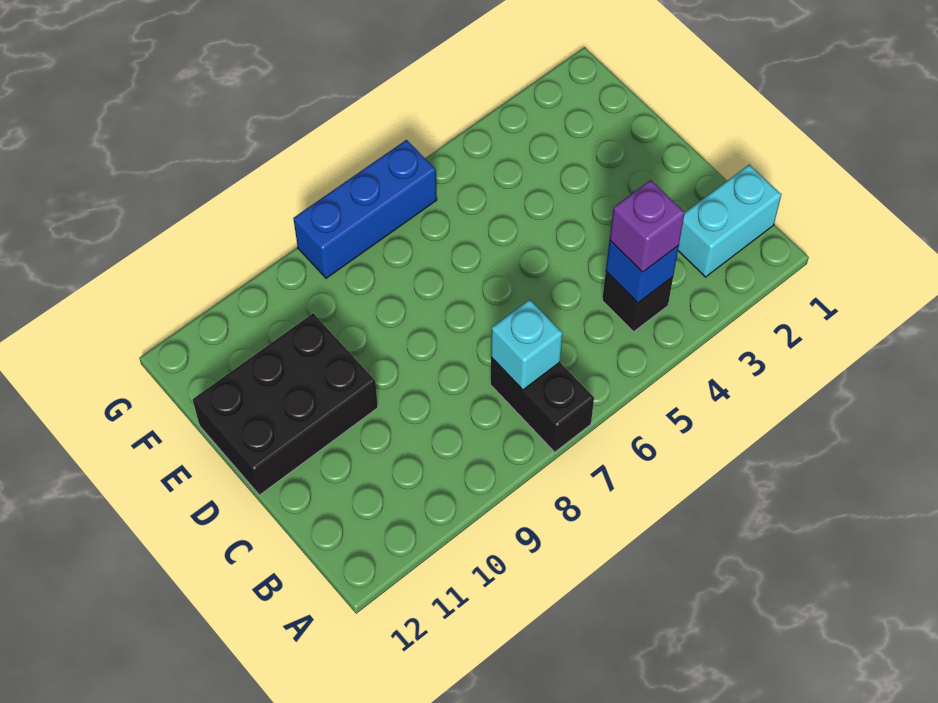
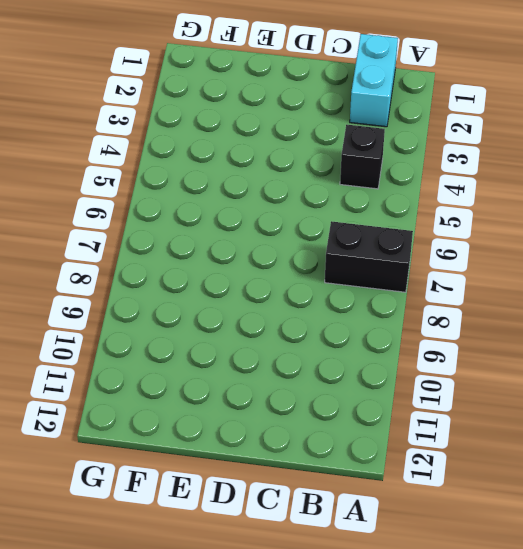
none -> black 2x3 brick [193,313,378,495]
none -> blue 1x3 brick [293,140,437,278]

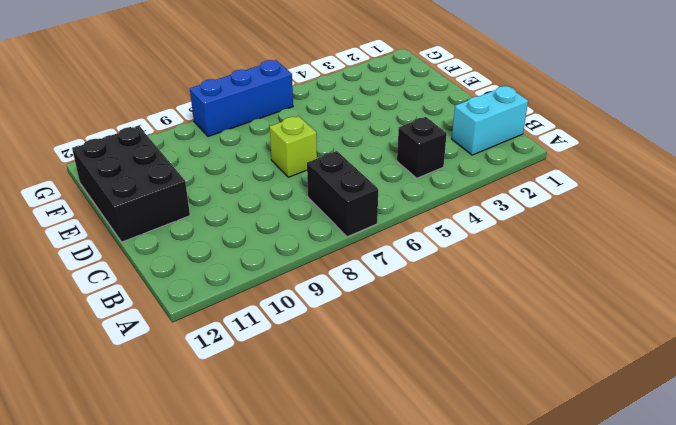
lime 1x1 brick [270,116,317,177] -> none
black 2x3 brick [72,126,190,242] -> black 2x3 brick turned to [193,313,378,495]
none -> blue 1x1 brick [606,240,679,303]
none -> cyan 1x1 brick [491,299,562,390]

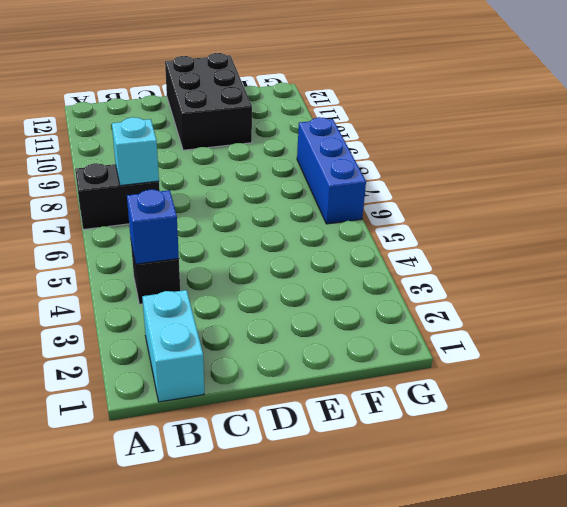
none -> purple 1x1 brick [610,180,685,272]

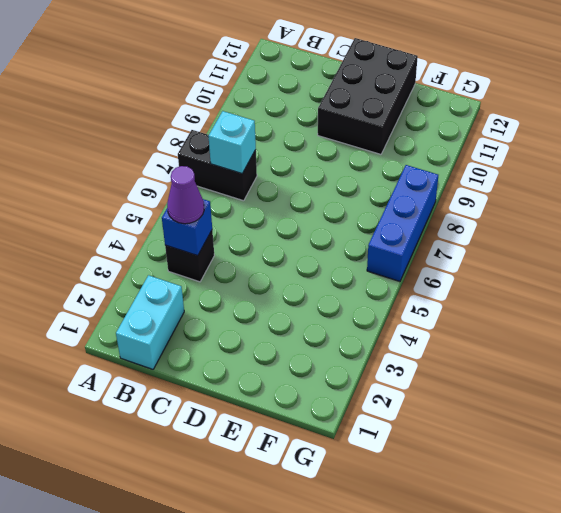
purple 1x1 cone [167,166,204,224] -> purple 1x1 brick [610,180,685,272]

